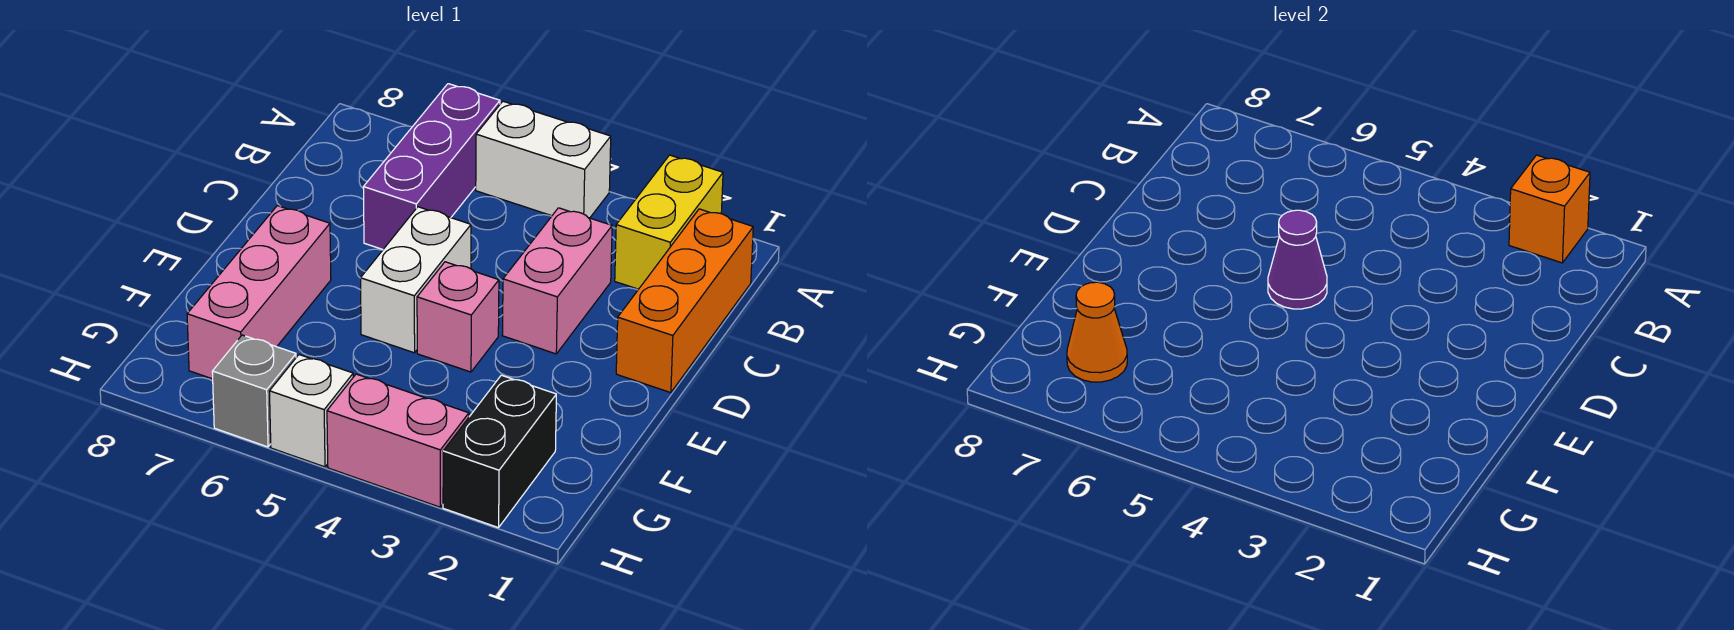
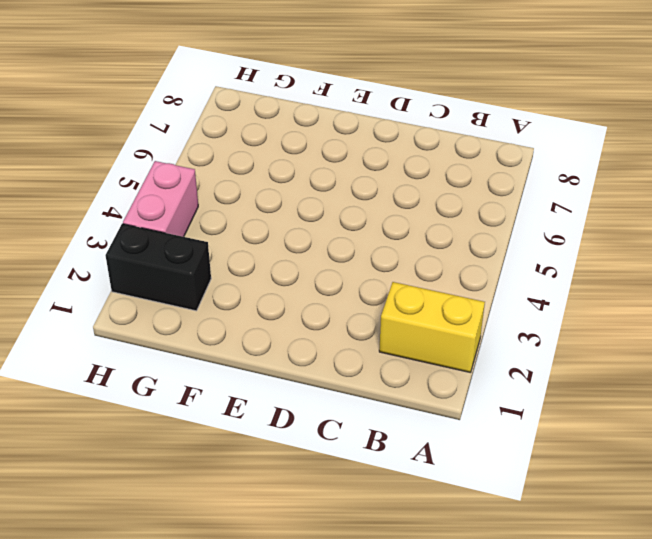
none -> white 1x2 brick [476,101,611,218]
none -> purple 1x3 brick [363,84,500,249]
none -> orange 1x3 brick [616,209,753,393]

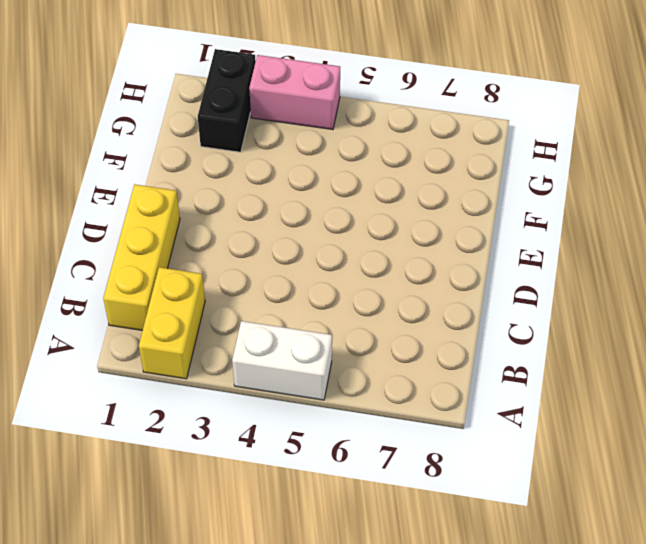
yellow 1x3 brick [103,184,180,330] -> orange 1x3 brick [616,209,753,393]
none -> purple 1x3 brick [363,84,500,249]
none -> pink 1x2 brick [502,208,612,354]
none -> white 1x2 brick [361,207,471,353]

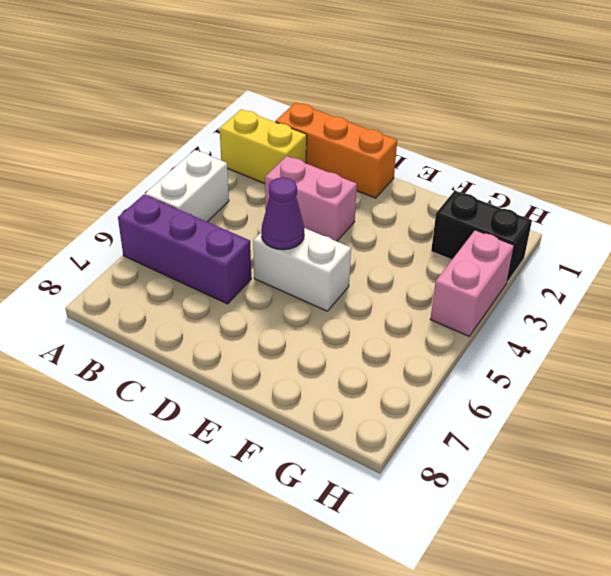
none -> pink 1x1 brick [417,262,499,372]
none -> pink 1x3 brick [187,206,331,379]
none -> white 1x1 brick [270,355,353,467]

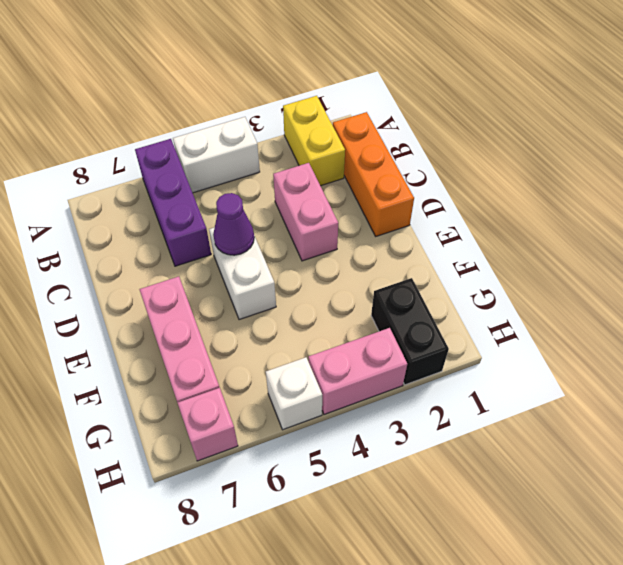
pink 1x1 brick [178,388,238,461] -> pink 1x1 brick moved to [417,262,499,372]
none -> grey 1x1 brick [212,335,296,447]
none -> orange 1x1 brick [1509,155,1590,263]
none -> orange 1x1 cone [1067,282,1127,382]

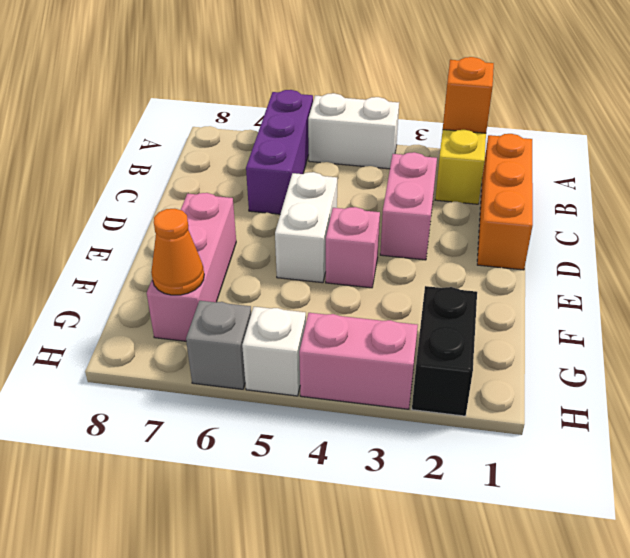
none -> purple 1x1 cone [1268,210,1327,309]

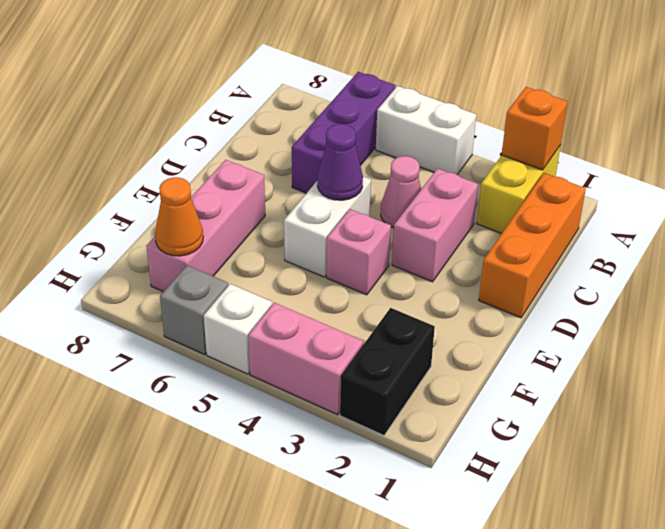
pink 1x1 cone [381,156,421,228] -> none

